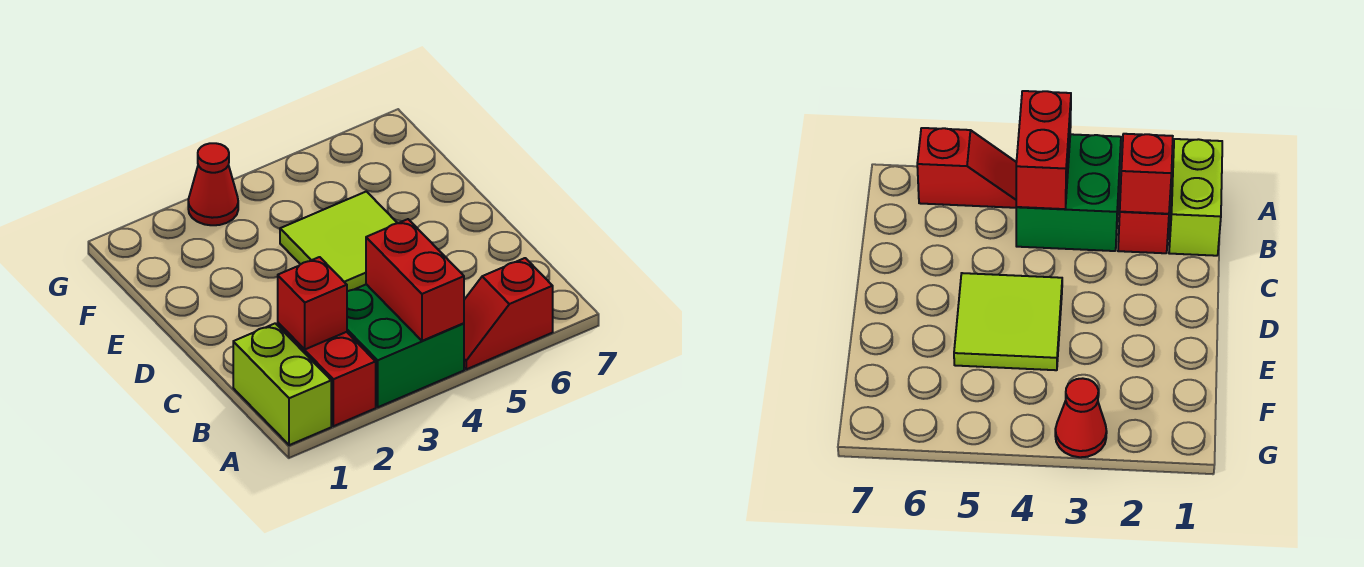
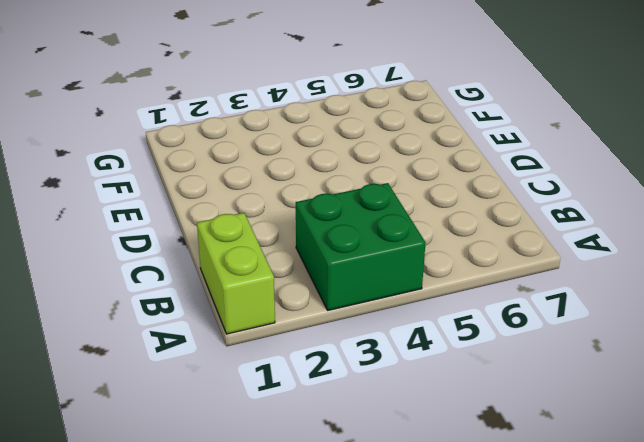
none -> red 1x2 brick [278,323,376,426]
none -> red 1x2 slope [464,258,553,369]

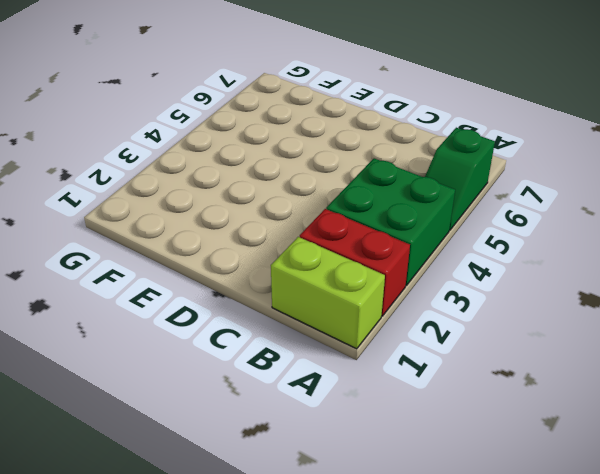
green 1x2 slope [425,128,495,230] -> red 1x2 slope [464,258,553,369]
none -> lime 2x2 tile [280,191,397,291]
none -> red 1x1 cone [188,143,238,225]

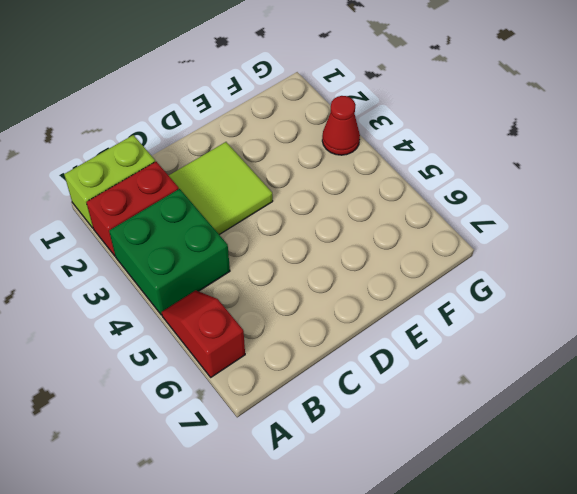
lime 2x2 tile [168,142,273,235] -> lime 2x2 tile moved to [280,191,397,291]
none -> red 1x2 brick [366,219,464,341]
none -> red 1x1 brick [278,257,347,349]

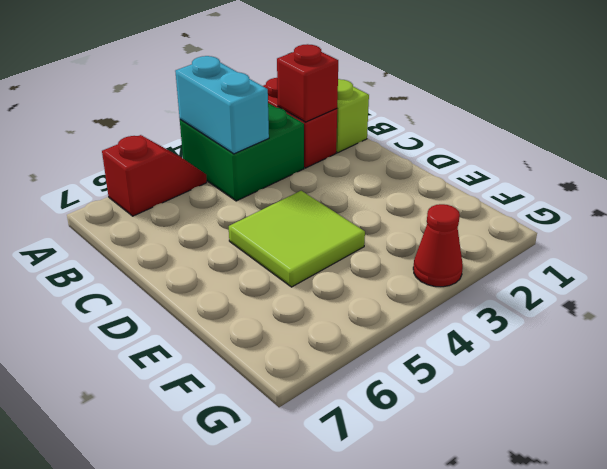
cyan 1x2 brick [175,56,269,154] -> red 1x2 brick [366,219,464,341]

